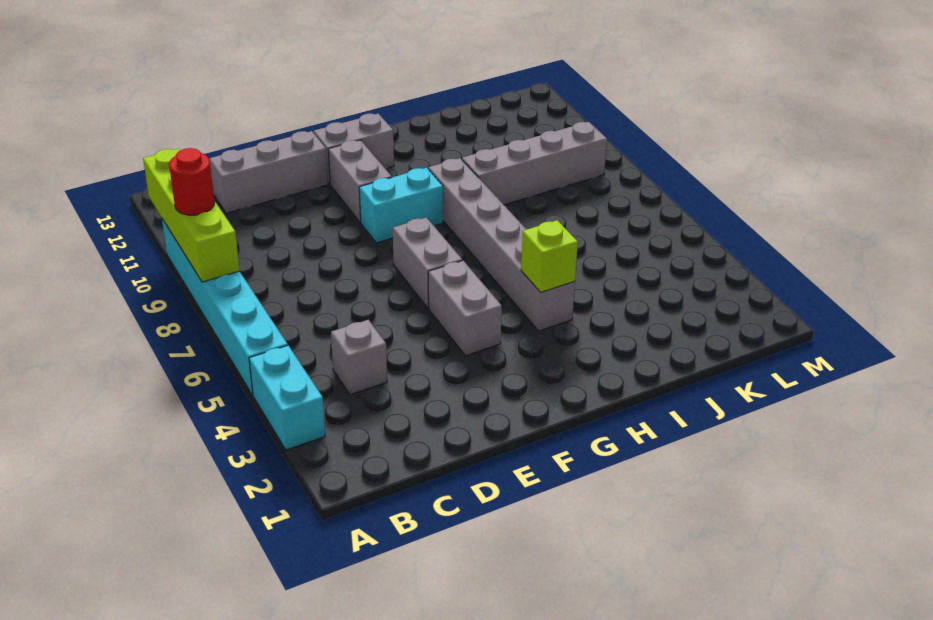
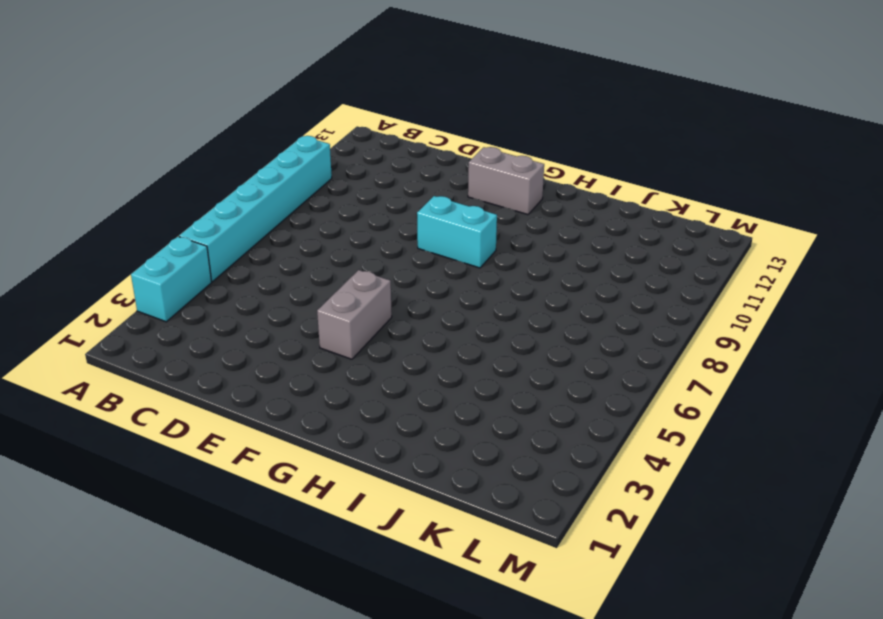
none -> grey 1x1 brick [331,320,387,395]
none -> grey 1x3 brick [209,131,328,213]
none -> grey 1x2 brick [393,218,462,308]

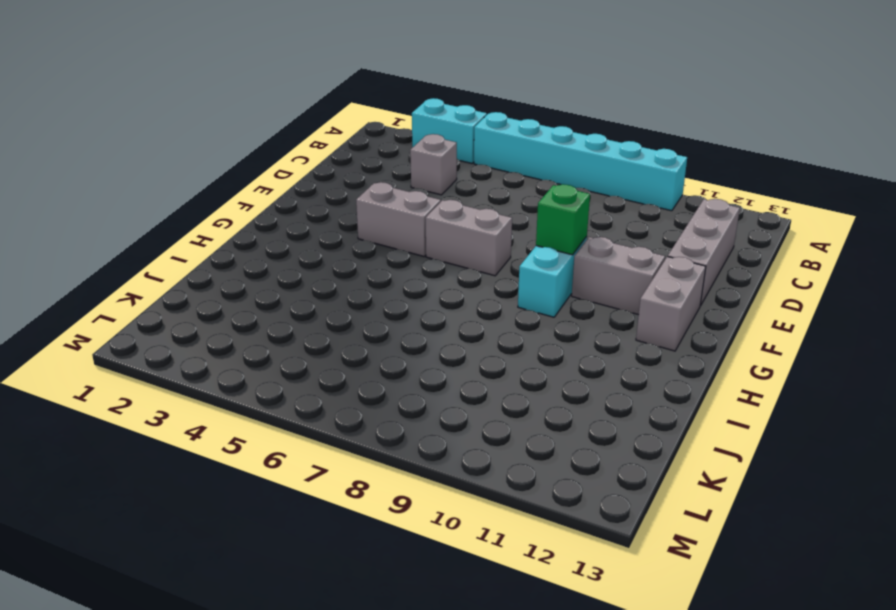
green 1x1 brick [536,184,590,255] -> none
none -> grey 1x6 brick [428,158,575,331]
none -> grey 1x4 brick [462,122,607,205]
none -> lime 1x4 brick [143,149,240,282]

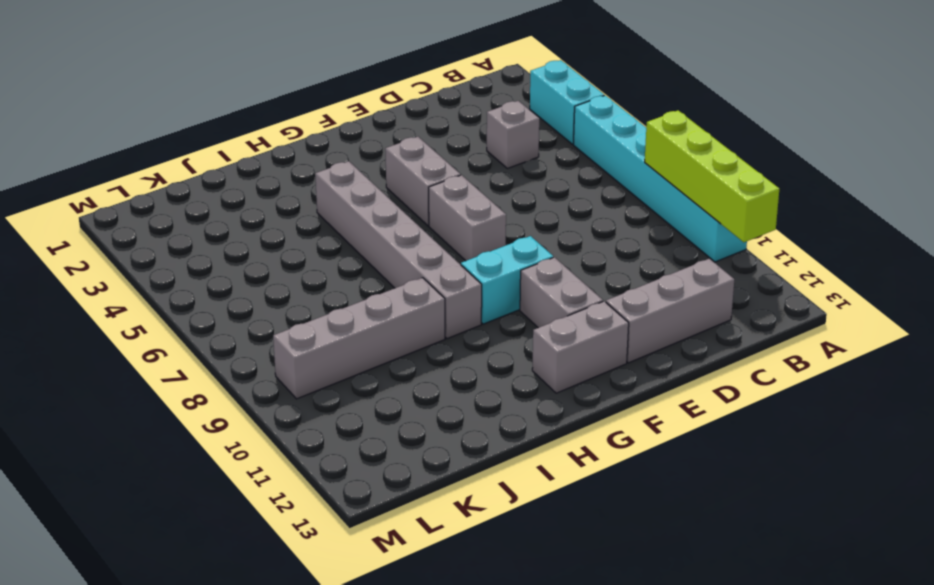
none -> lime 1x1 brick [521,220,578,292]
none -> red 1x1 round brick [169,148,215,215]

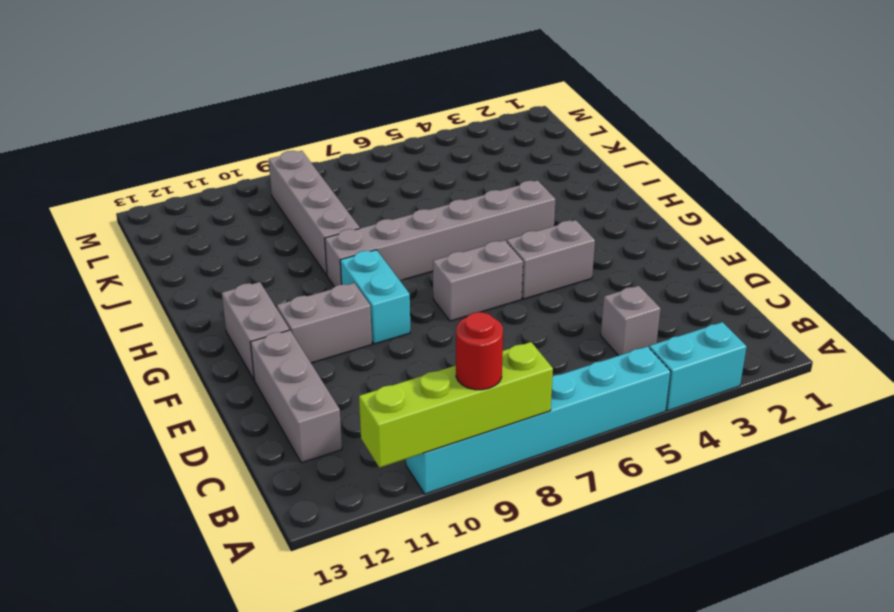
none -> lime 1x1 brick [521,220,578,292]

